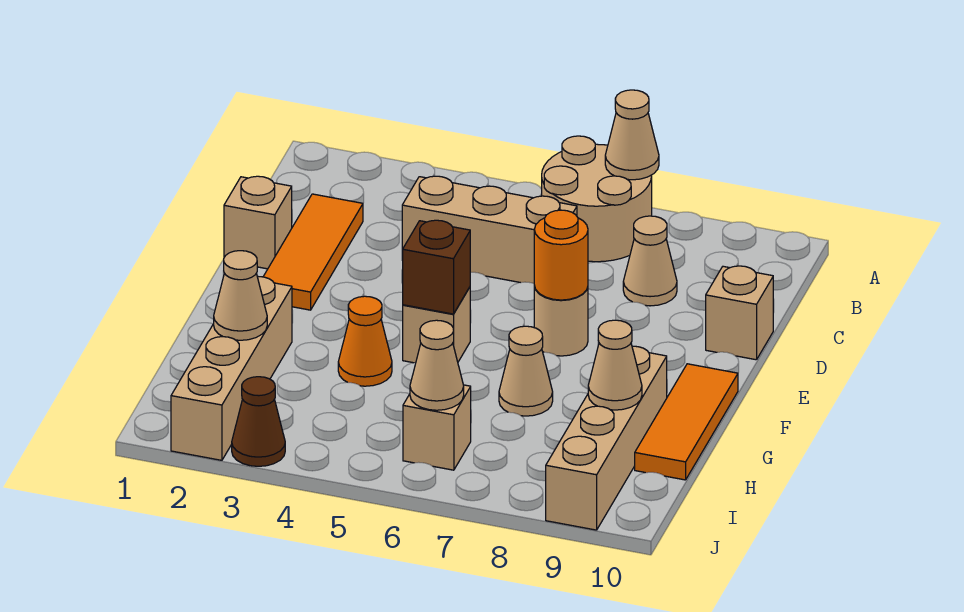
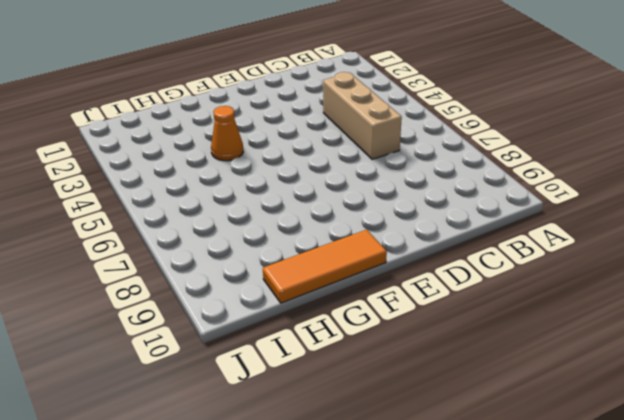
none -> tan 2x2 round brick [542,136,652,262]
none -> orange 1x3 tile [263,194,363,310]
none -> tan 1x1 cone [623,216,677,306]

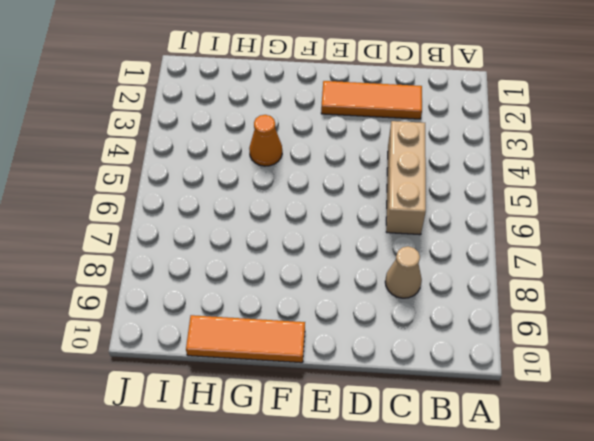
none -> tan 2x2 round brick [542,136,652,262]
none -> tan 1x1 brick [224,176,292,269]
none -> tan 1x1 brick [706,266,773,360]

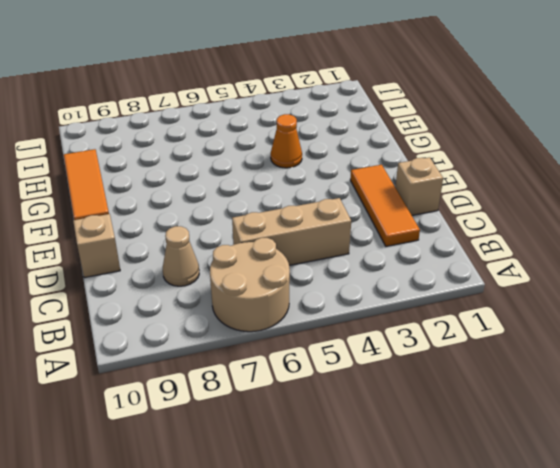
none -> tan 1x1 round brick [534,286,588,356]
none -> tan 1x1 brick [403,287,470,363]
none -> tan 1x4 brick [171,277,292,460]

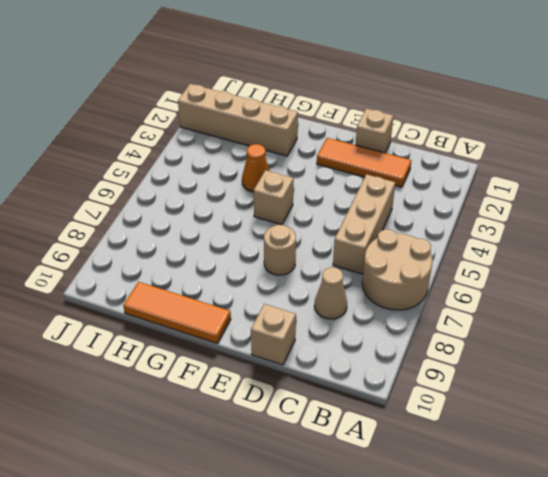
none -> tan 1x1 cone [499,326,553,416]
none -> tan 1x4 brick [546,346,667,530]
none -> tan 1x1 brick [403,385,471,470]

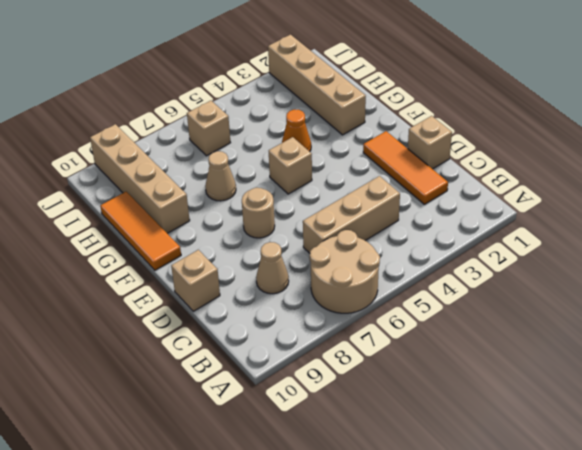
none -> brown 1x1 cone [232,377,285,466]
none -> tan 1x1 cone [605,90,659,180]
none -> orange 1x1 round brick [534,210,588,300]

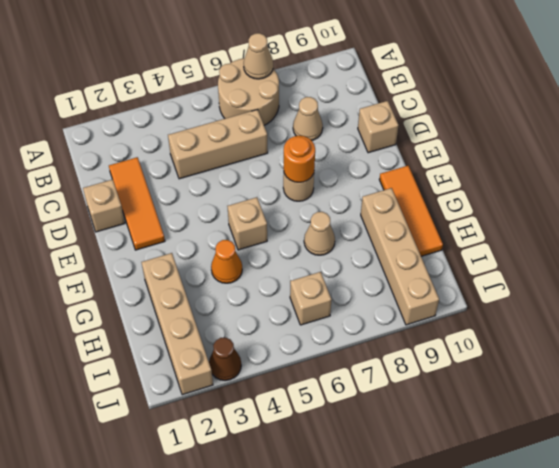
none -> brown 1x1 brick [403,220,470,314]
none -> tan 1x1 cone [214,251,267,340]
none -> tan 1x1 cone [588,320,642,410]

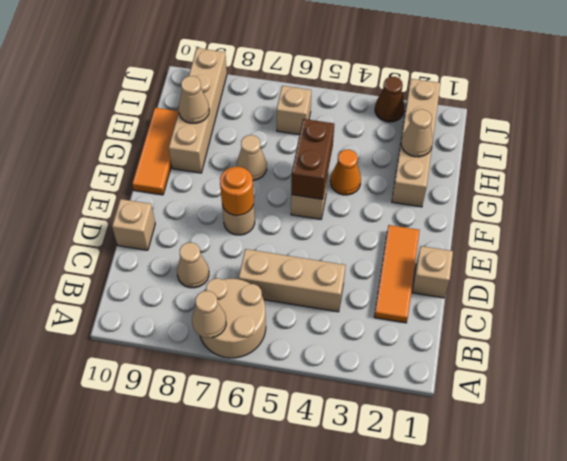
brown 1x2 brick [291,119,334,199] -> brown 1x1 brick [403,220,470,314]
none -> tan 1x1 cone [410,320,464,410]

